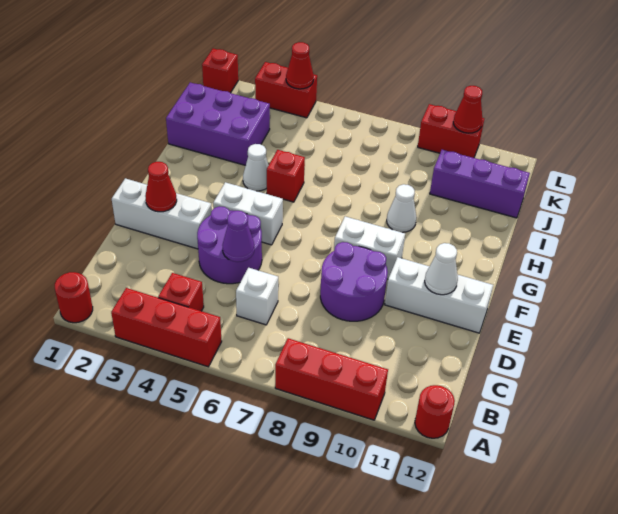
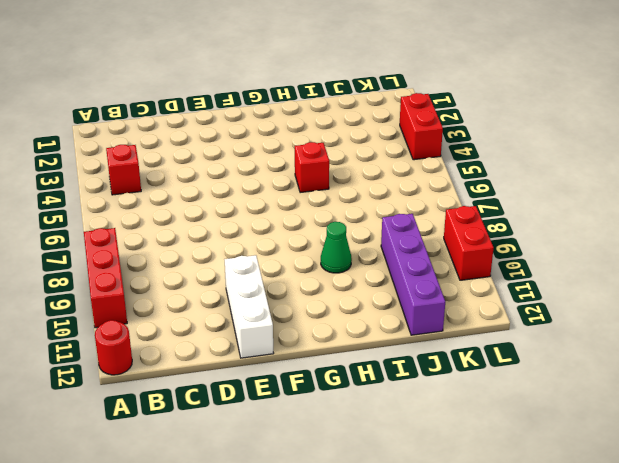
green 1x1 cone [321,222,352,273] -> white 1x1 cone [387,184,417,232]
purple 1x4 brick [381,214,445,335] -> purple 1x3 brick [430,150,530,218]
none -> red 1x1 round brick [55,272,93,323]
none -> red 1x3 brick [111,288,222,367]
none -> white 1x1 brick [236,268,278,325]

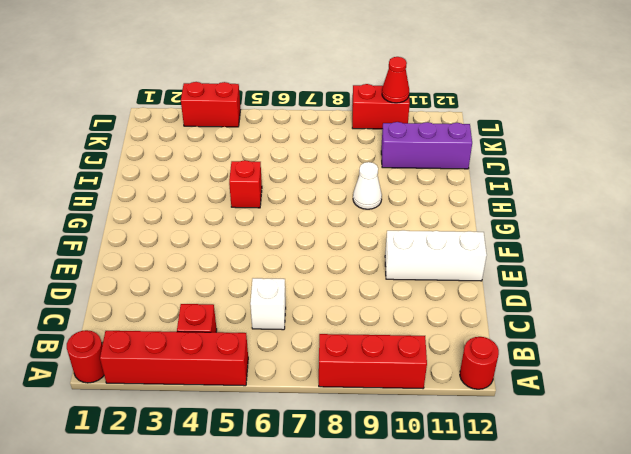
red 1x4 brick [100,331,248,386] -> red 1x3 brick [111,288,222,367]
none -> purple 2x2 round brick [197,206,262,284]
none -> purple 2x2 round brick [320,242,388,321]
none -> white 1x3 brick [112,178,212,249]

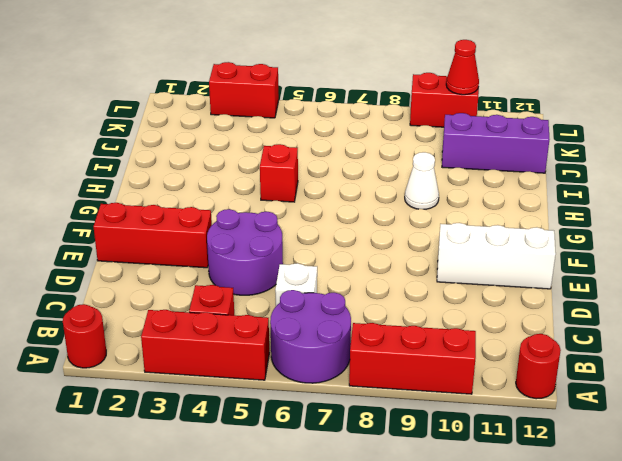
purple 2x2 round brick [270,290,351,383] -> purple 2x2 round brick moved to [320,242,388,321]
red 1x3 brick [93,203,212,268] -> white 1x3 brick [112,178,212,249]
none -> white 1x2 brick [213,182,283,245]
none -> white 1x2 brick [334,216,405,279]
none -> white 1x1 cone [243,144,269,191]

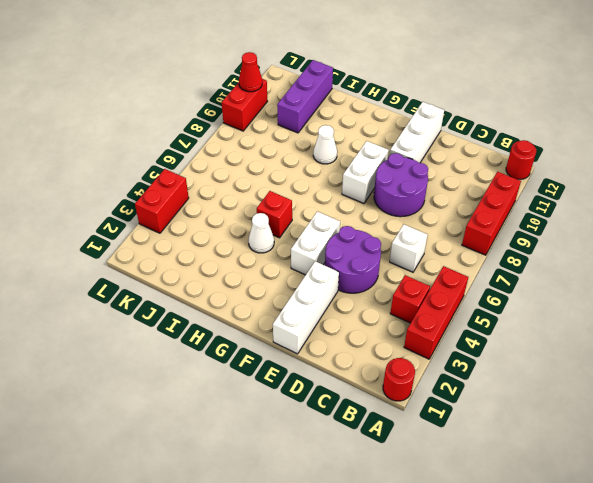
none -> purple 2x3 brick [166,83,270,165]
none -> red 1x1 brick [202,49,238,93]
none -> purple 1x1 cone [223,211,254,262]

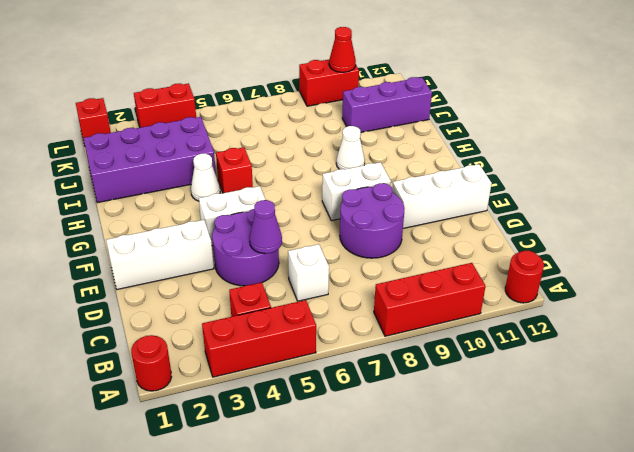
purple 2x4 brick [83,117,216,203] -> purple 2x3 brick [166,83,270,165]
none -> red 1x1 cone [145,162,177,212]
none -> white 1x1 cone [425,243,458,295]
none -> red 1x1 cone [286,42,314,89]

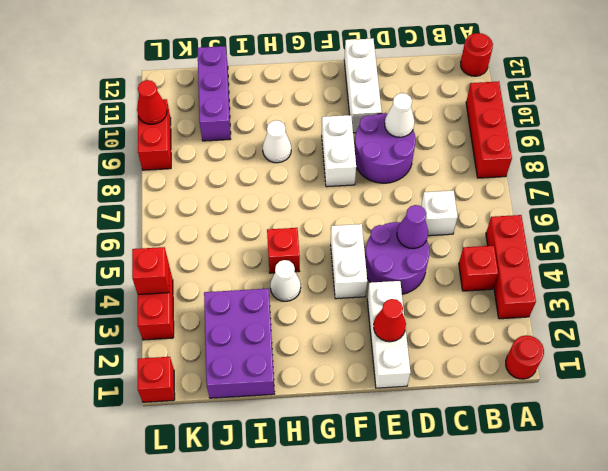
white 1x1 cone [385,93,414,137] -> white 1x1 cone moved to [425,243,458,295]
red 1x1 brick [132,247,169,294] -> red 1x1 cone [286,42,314,89]

